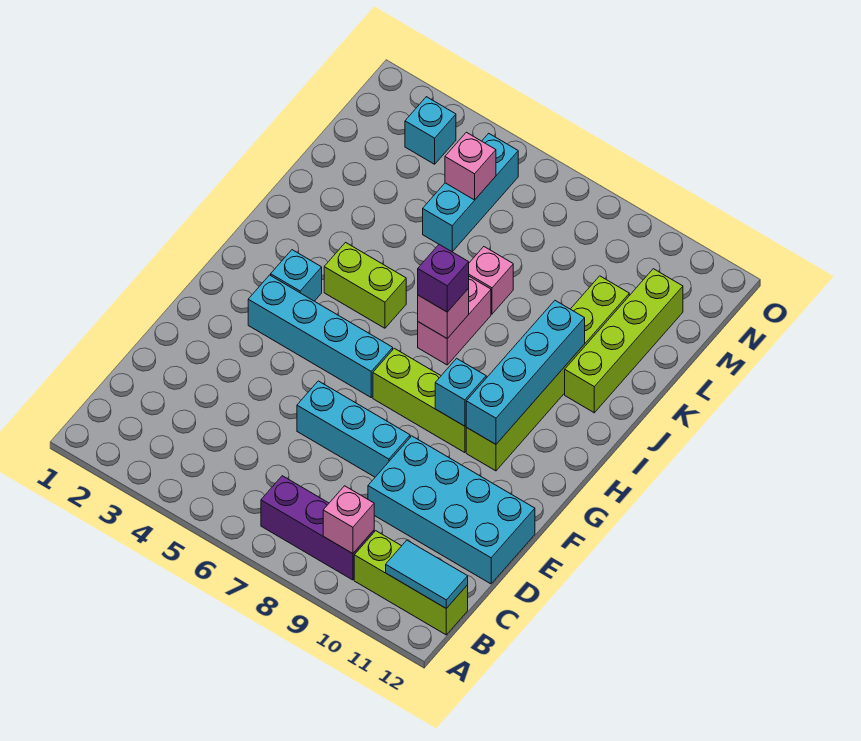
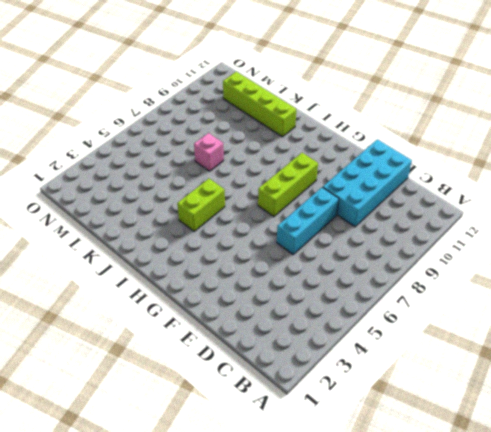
none -> purple 1x3 brick [261,476,374,580]
none -> lime 1x3 brick [354,531,468,635]
none -> cyan 1x4 brick [248,275,393,397]

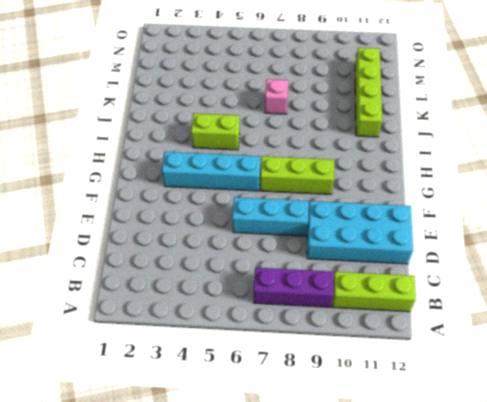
none -> lime 1x6 brick [466,276,629,471]
none -> cyan 1x1 brick [271,250,322,301]
none -> pink 1x2 brick [418,277,491,365]

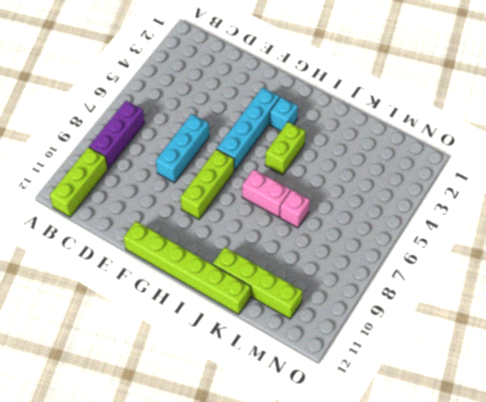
lime 1x6 brick [124,221,250,314] -> lime 1x6 brick moved to [466,276,629,471]
none -> cyan 2x4 brick [368,436,535,584]
none -> cyan 1x3 brick [423,133,518,252]
none -> cyan 1x1 brick [405,97,456,164]

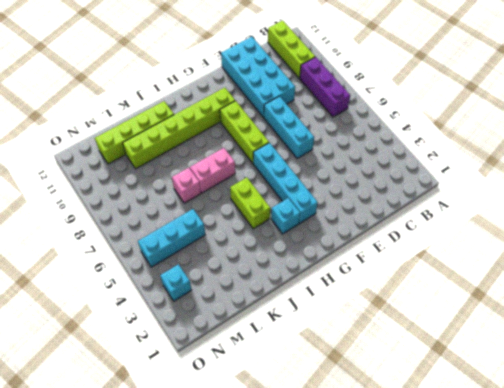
none -> pink 1x1 brick [323,486,374,554]
none -> cyan 1x2 tile [386,540,468,608]
none -> cyan 1x1 brick [435,358,486,426]

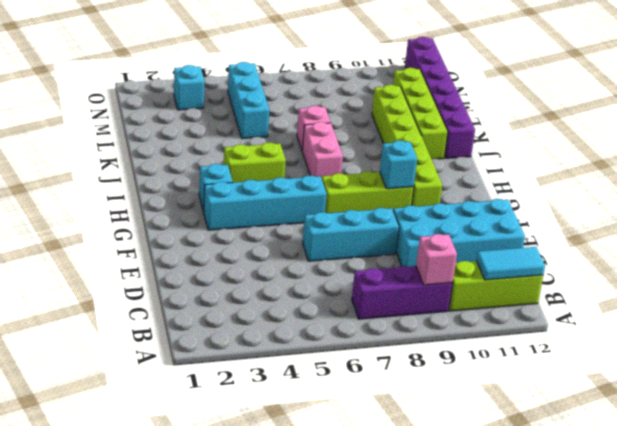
purple 1x6 brick [405,37,475,158] -> none
none -> cyan 1x4 brick [466,301,585,444]
none -> pink 1x1 brick [418,288,469,338]
none -> pink 1x1 brick [445,132,496,200]

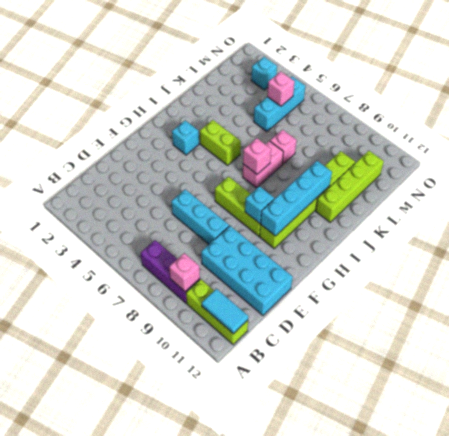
none -> cyan 1x4 brick [248,275,393,397]
none -> purple 1x1 brick [418,245,469,312]

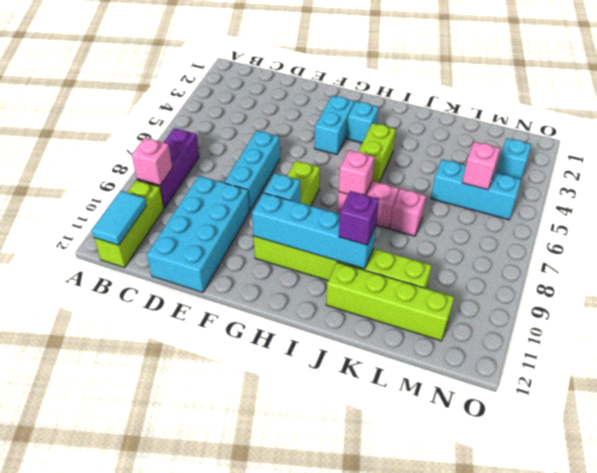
cyan 1x2 brick [314,96,354,155] -> cyan 1x4 brick [248,275,393,397]
purple 1x1 brick [339,191,379,245] -> purple 1x1 brick moved to [418,245,469,312]

